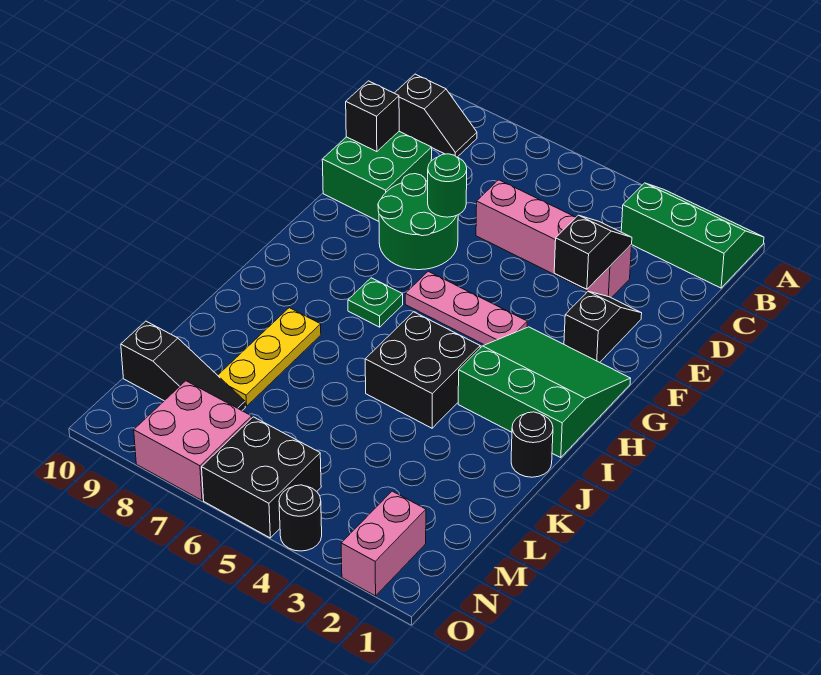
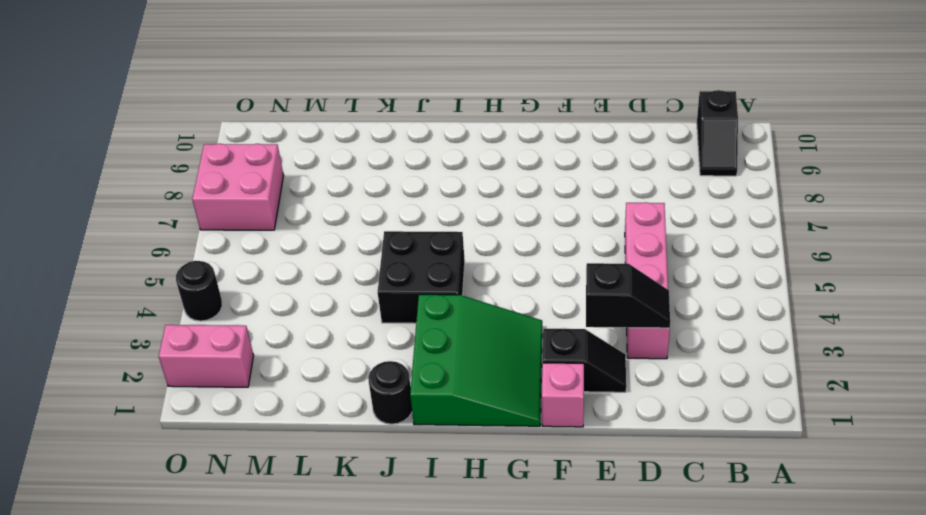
pink 1x1 brick [542,363,584,427] -> none
none -> green 2x3 slope [621,183,764,288]
none -> green 2x2 brick [322,132,432,221]
none -> green 2x2 round brick [378,174,458,270]

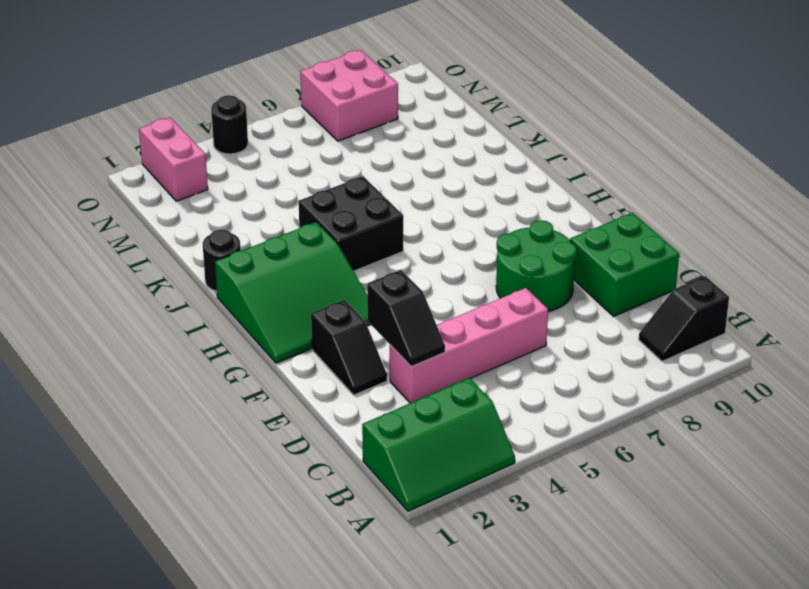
none -> pink 1x3 plate [405,271,527,345]
none -> green 1x1 plate [348,278,403,327]
none -> yellow 1x3 plate [218,308,321,406]

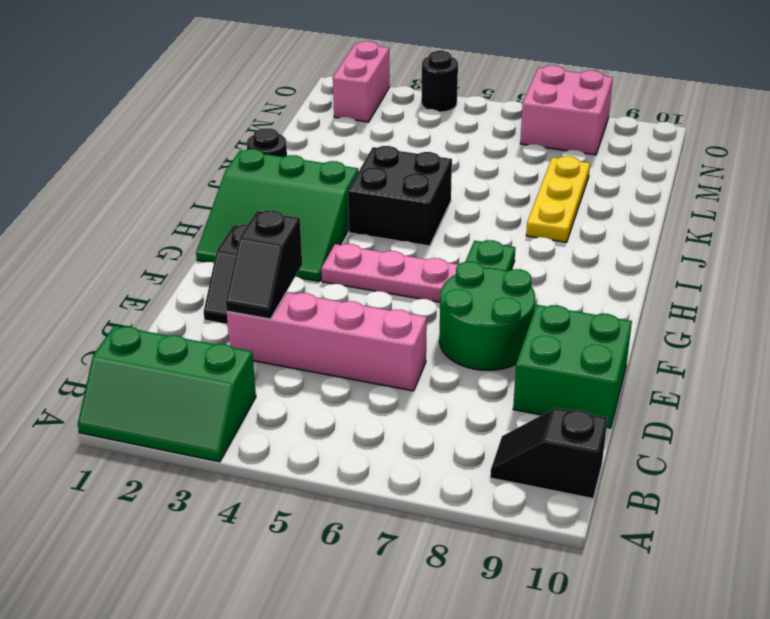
none -> black 1x3 slope [121,321,245,410]
none -> black 2x2 brick [202,417,321,538]
none -> black 1x1 brick [346,81,399,152]

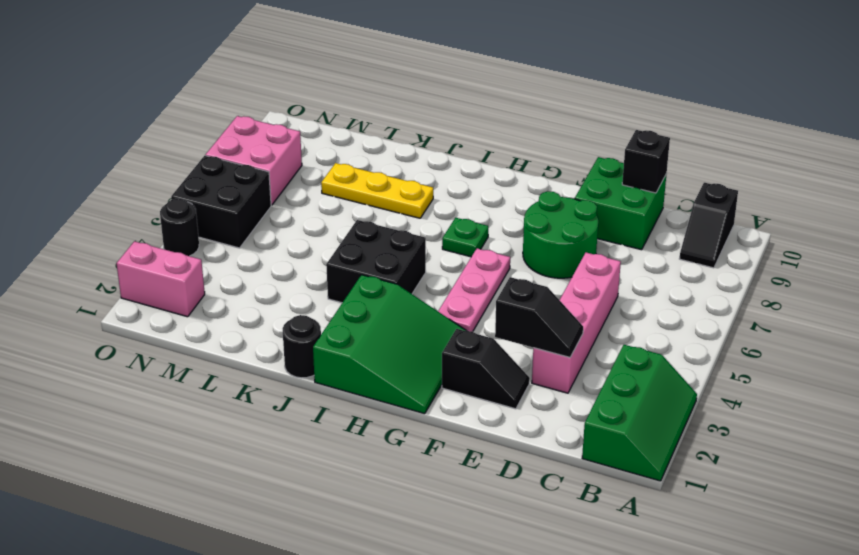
none -> black 1x3 slope [121,321,245,410]
none -> green 1x1 round brick [428,154,467,217]

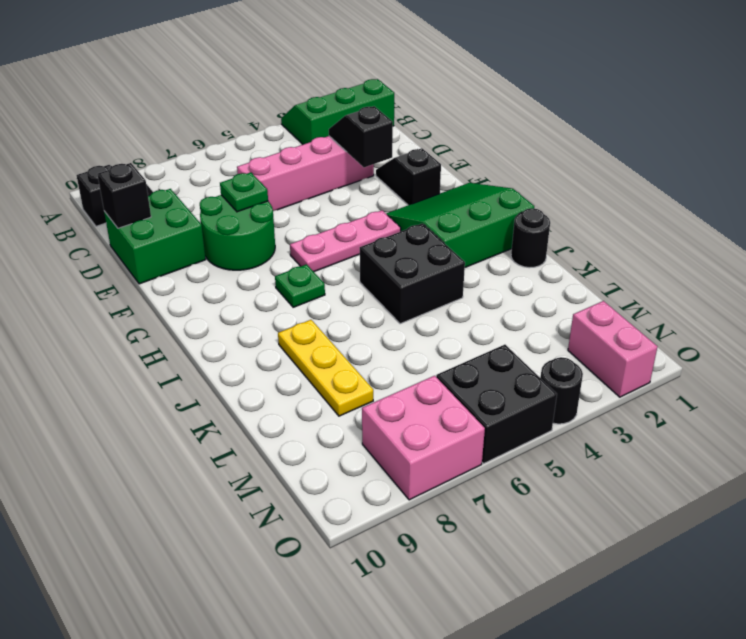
green 1x1 plate [220,172,268,212] -> green 1x1 round brick [428,154,467,217]
none -> black 1x3 slope [121,321,245,410]

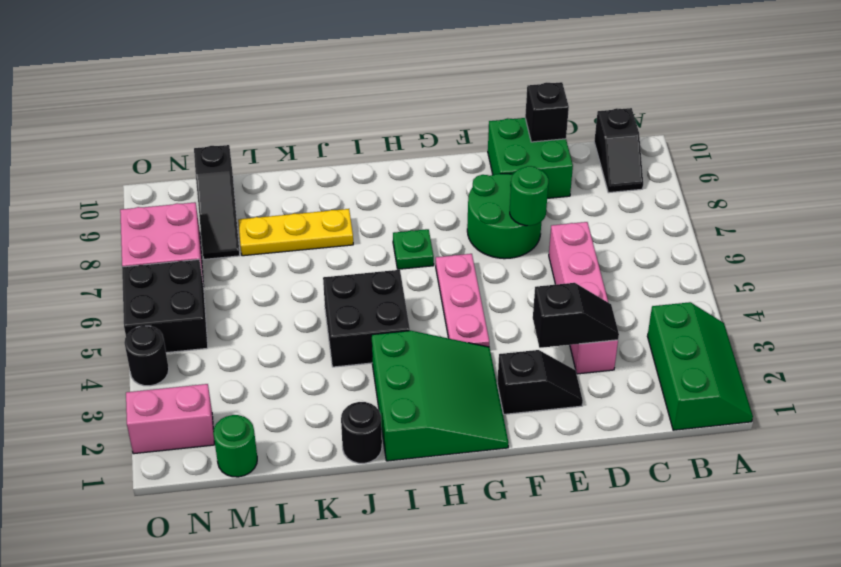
green 1x1 round brick [213,415,257,477] -> none

